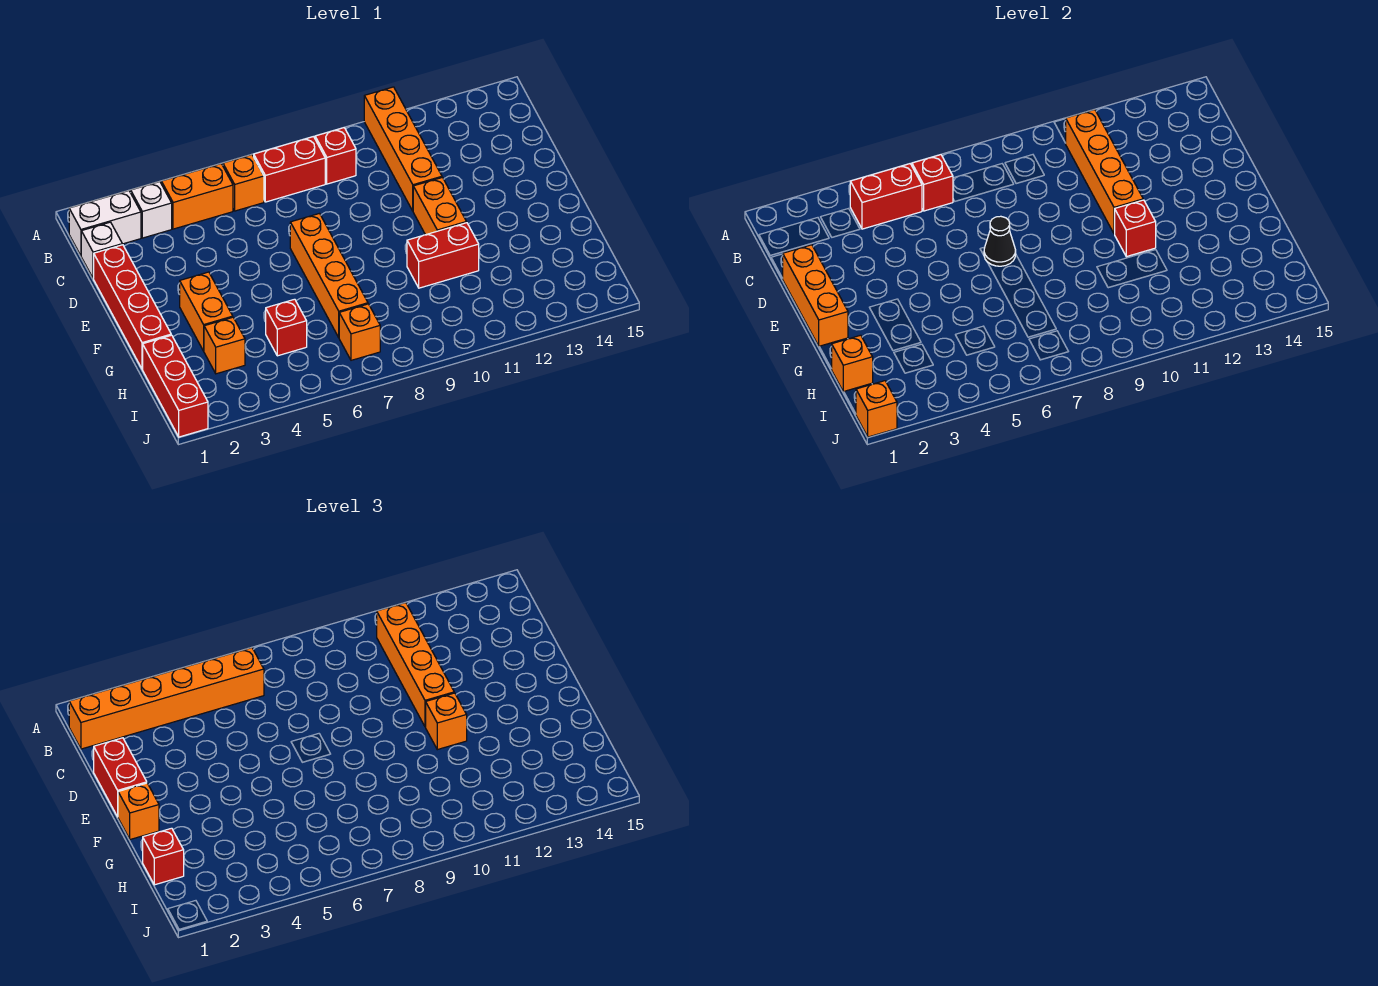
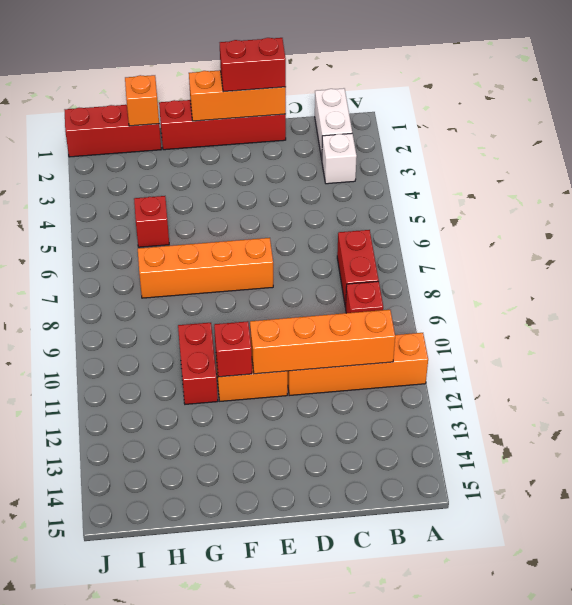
none -> orange 1x2 brick [161,164,233,229]
none -> orange 1x1 brick [223,155,264,211]
none -> white 1x1 brick [81,222,122,279]
none -> orange 1x2 brick [180,272,233,351]

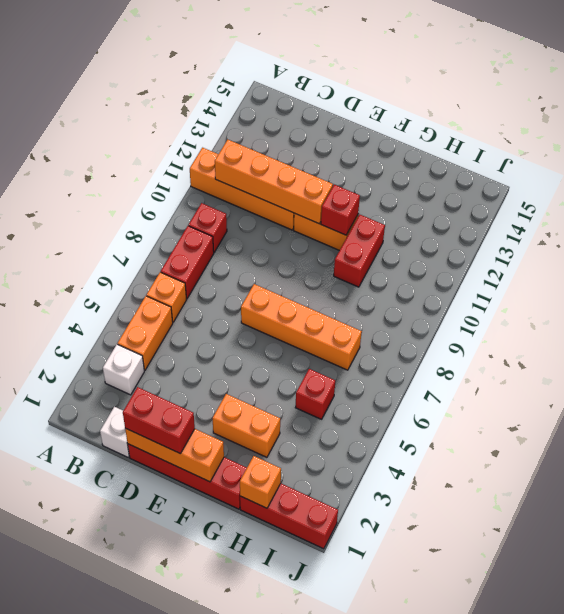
none -> white 1x2 brick [69,191,141,256]
none -> orange 1x1 brick [204,317,245,374]
none -> orange 1x1 brick [339,304,380,360]
none -> red 1x2 brick [850,164,922,229]

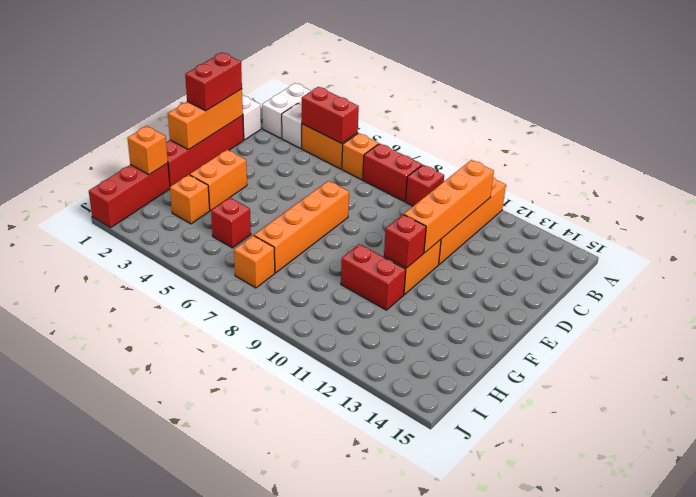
white 1x2 brick [262,83,311,138] -> white 1x2 brick turned to [69,191,141,256]
none -> red 1x1 brick [912,155,953,211]
none -> black 1x1 cone [984,216,1016,266]
none -> orange 1x1 brick [856,381,897,437]
none -> orange 1x6 brick [69,648,264,749]

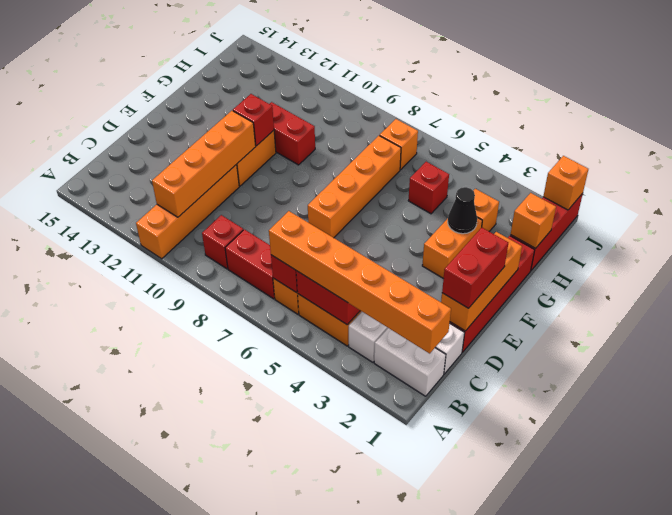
black 1x1 cone [448,187,477,234] -> black 1x1 cone moved to [984,216,1016,266]
none -> orange 1x4 brick [377,603,454,727]
none -> orange 1x1 brick [118,783,159,840]
none -> orange 1x1 brick [426,693,467,750]
none -> red 1x1 brick [143,828,184,885]

